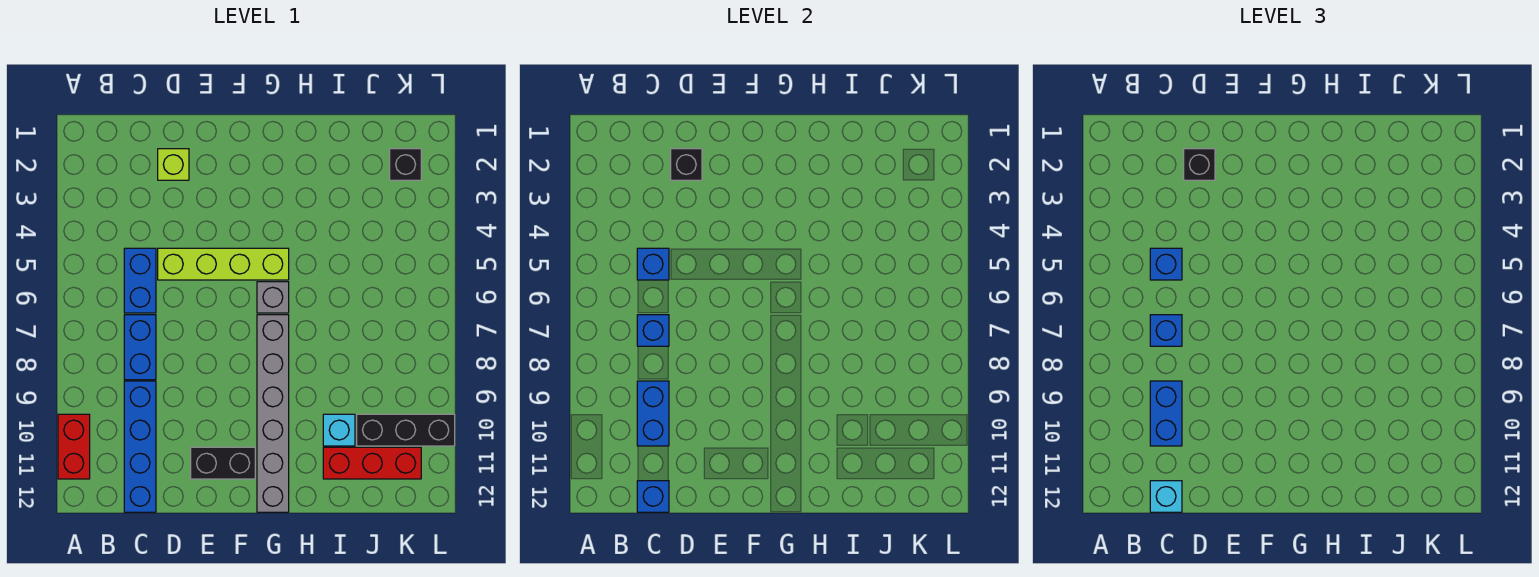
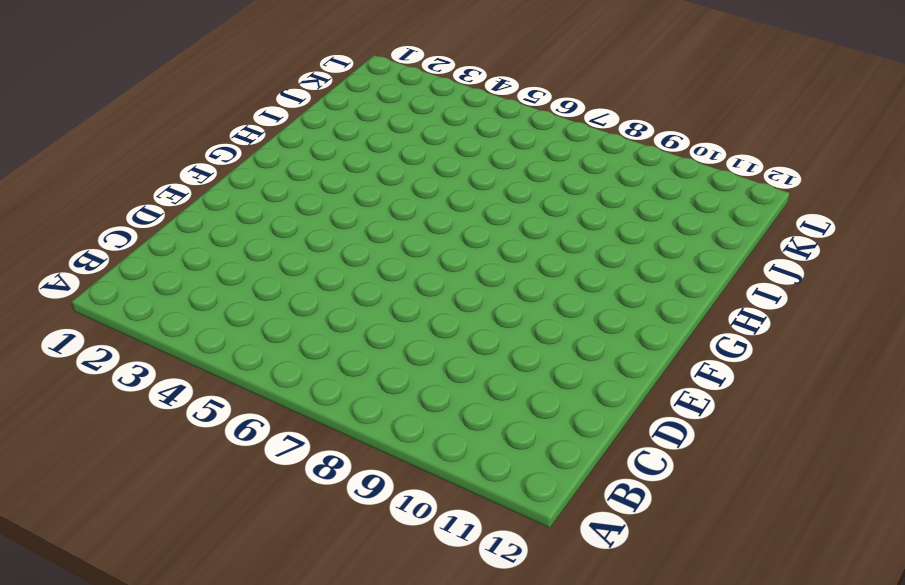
none -> red 1x2 brick [58,414,90,479]
none -> blue 1x2 brick [124,248,156,313]
none -> blue 1x2 brick [124,315,156,380]

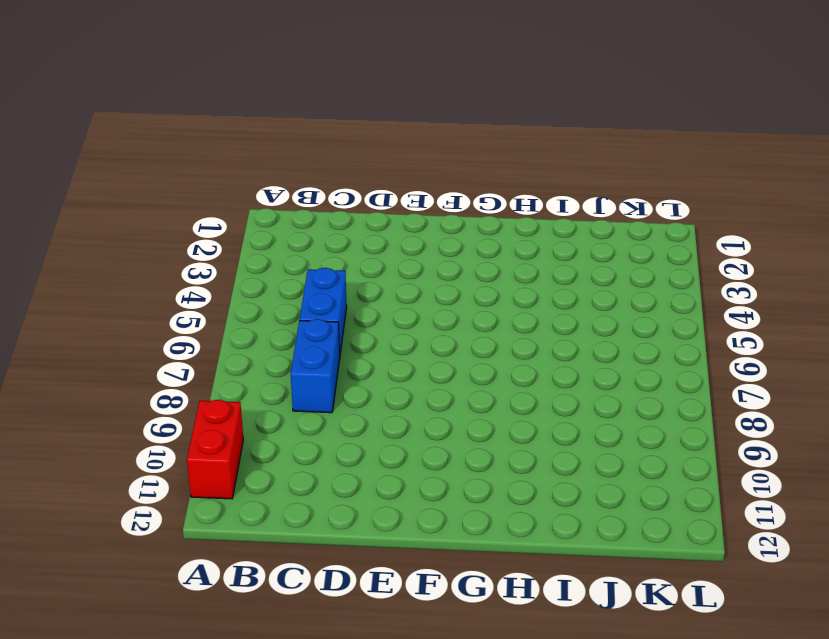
none -> blue 1x4 brick [124,381,156,512]
none -> lime 1x1 brick [158,149,189,180]
none -> lime 1x4 brick [158,248,289,280]

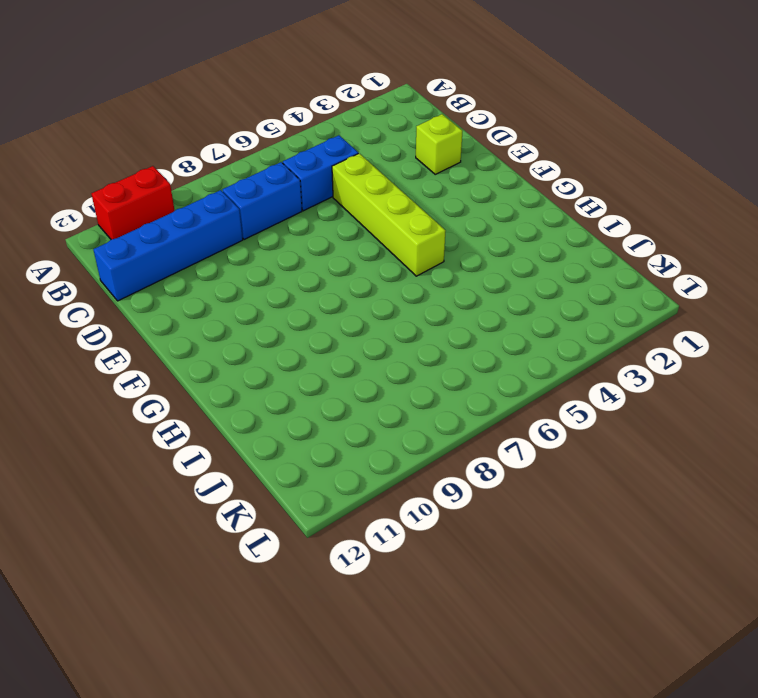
none -> black 1x2 brick [191,447,255,479]
none -> grey 1x1 brick [257,282,289,313]
none -> grey 1x6 brick [257,315,289,512]

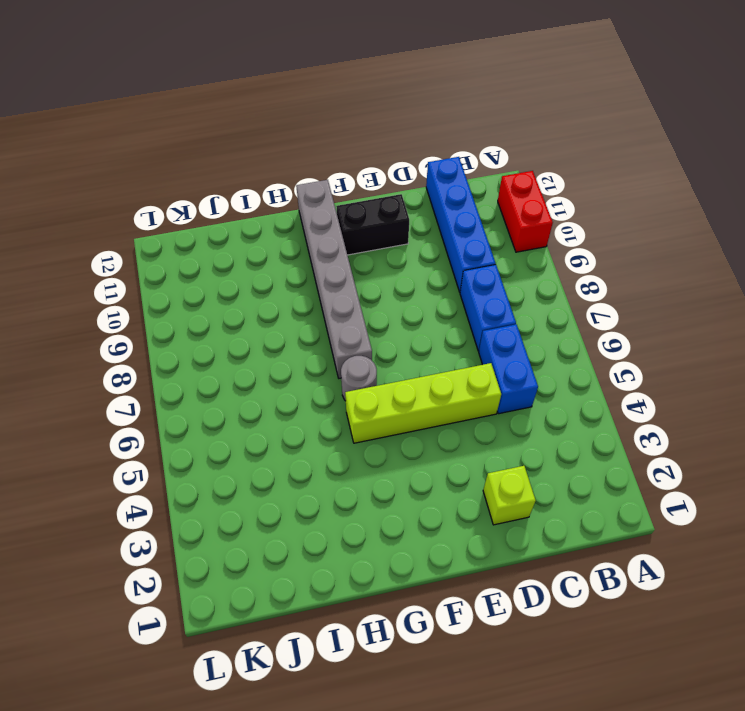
grey 1x1 round brick [341,356,377,401] -> grey 1x1 brick [257,282,289,313]
none -> cyan 1x1 brick [323,414,355,446]
none -> red 1x3 brick [323,447,421,479]
none -> black 1x3 brick [357,414,455,446]

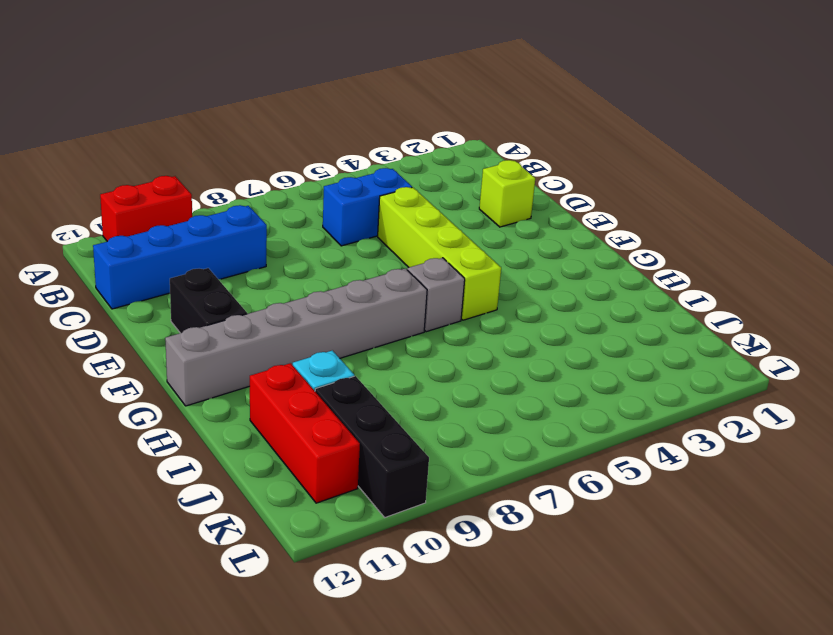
none -> blue 1x2 brick [124,315,156,380]
none -> black 1x1 brick [390,149,421,180]
none -> blue 1x1 brick [637,248,669,280]

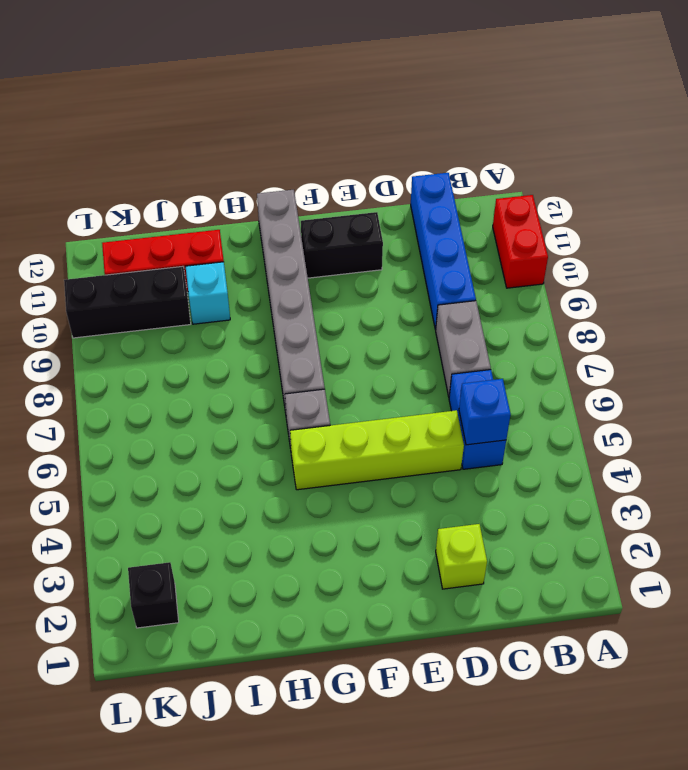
grey 1x2 brick [436,301,491,397] -> blue 1x2 brick [124,315,156,380]
none -> blue 1x1 brick [637,315,669,346]
none -> blue 1x2 brick [637,381,669,446]
none -> blue 1x1 brick [637,481,669,512]

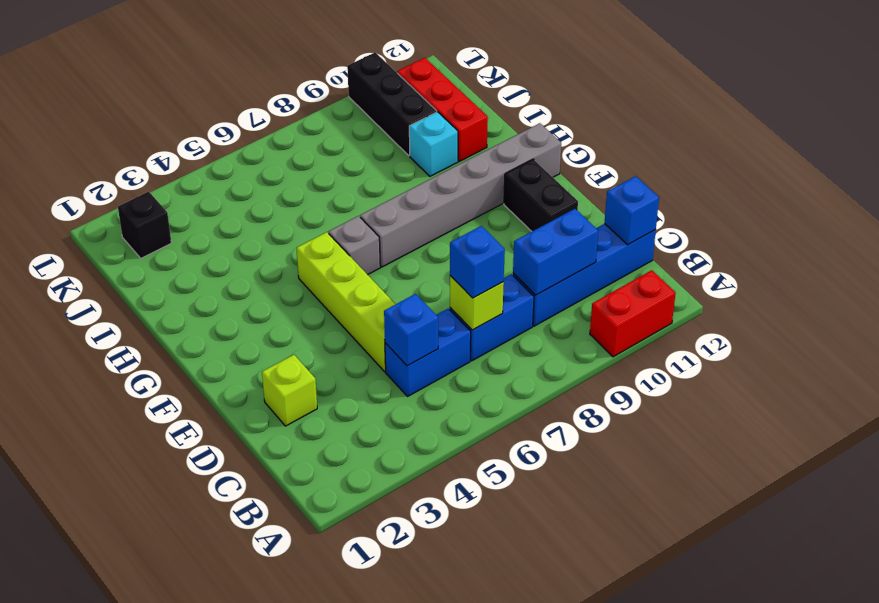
lime 1x1 brick [450,276,504,330] -> blue 1x1 brick [637,315,669,346]
none -> black 1x1 brick [671,149,702,180]
none -> blue 1x1 brick [1150,248,1182,280]
none -> blue 1x2 brick [1150,381,1182,446]

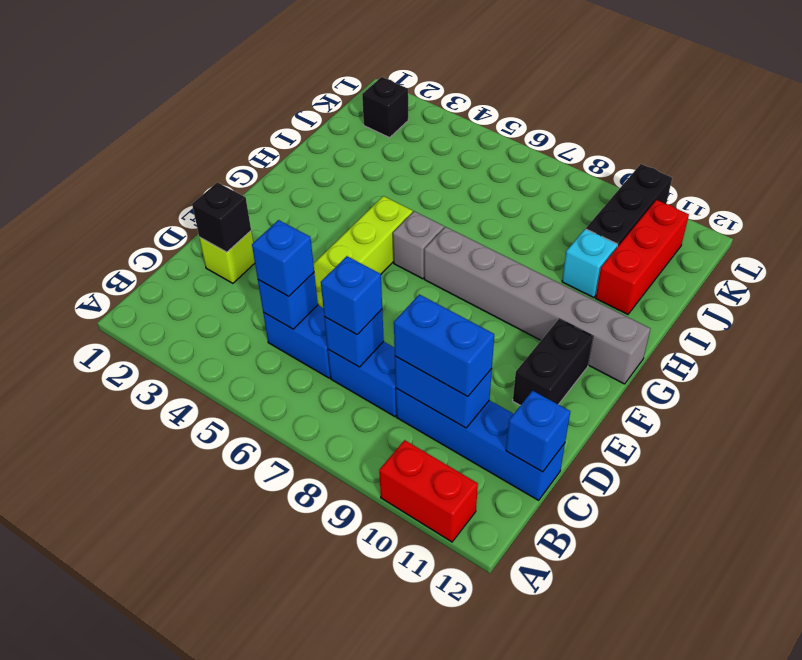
none -> cyan 1x1 brick [1150,481,1182,512]
none -> black 1x1 brick [1184,149,1215,180]

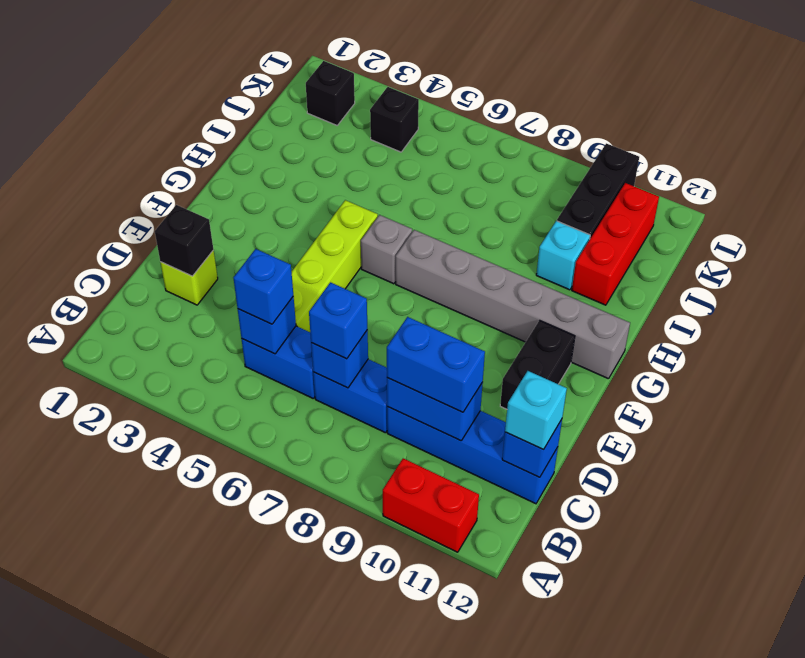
black 1x1 brick [370,87,419,152] -> black 1x1 brick moved to [1184,149,1215,180]

